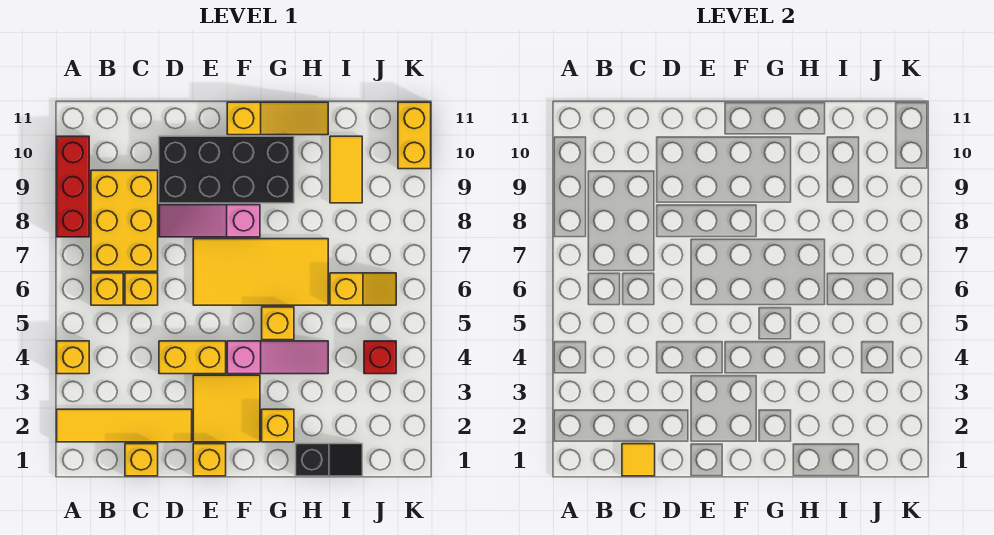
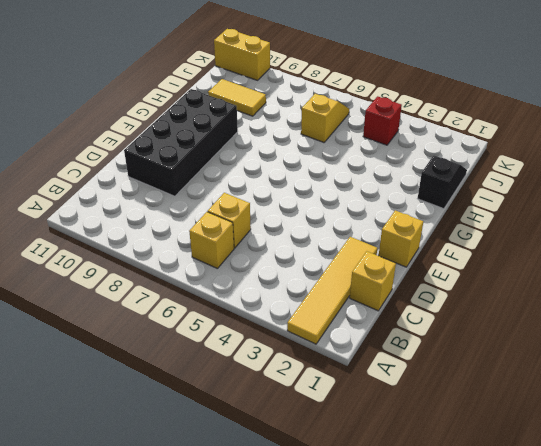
none -> yellow 1x1 brick [57,341,89,374]
none -> red 1x3 brick [57,136,89,237]
none -> yellow 2x3 brick [91,170,158,271]

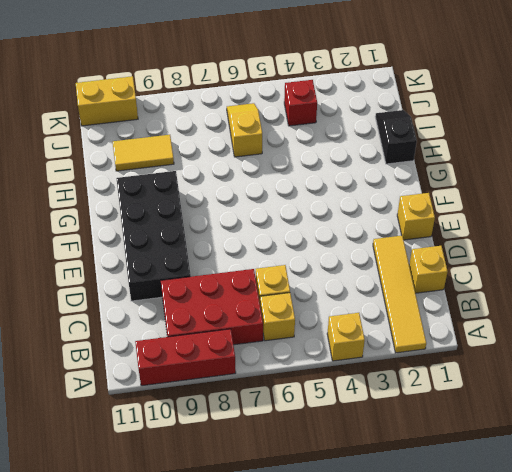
red 2x3 brick [161,269,263,345] -> yellow 2x3 brick [91,170,158,271]
none -> yellow 1x2 brick [159,341,226,374]
none -> pink 1x3 slope [159,205,260,237]
none -> yellow 2x2 tile [193,375,260,442]

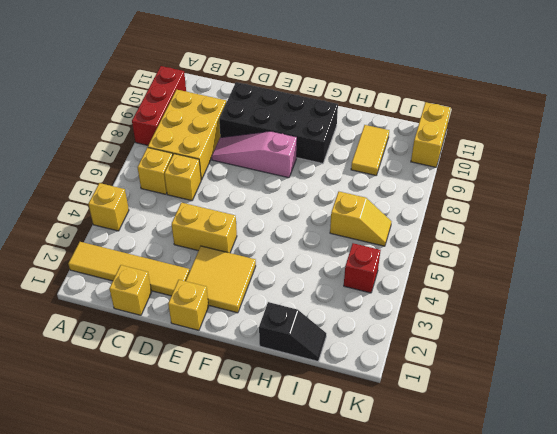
none -> yellow 2x4 tile [193,239,328,305]
none -> pink 1x3 slope [227,341,328,374]
none -> yellow 1x3 slope [227,102,328,135]

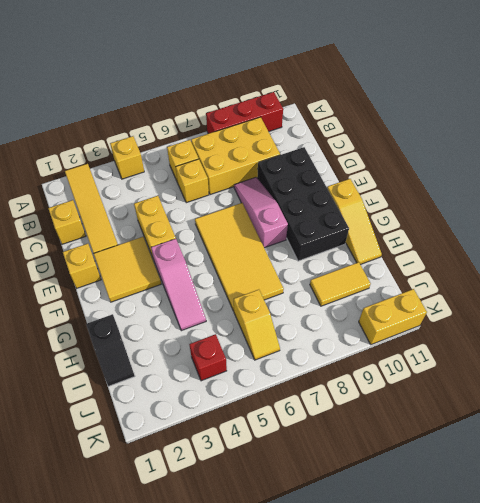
none -> yellow 1x1 brick [262,409,294,442]
none -> yellow 1x1 brick [262,307,294,340]
none -> yellow 1x1 tile [622,444,655,476]

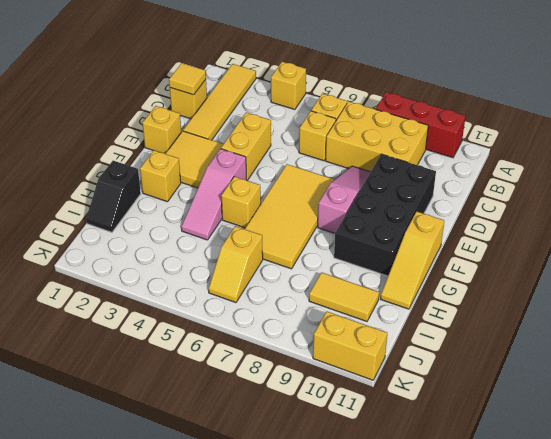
none -> red 1x1 brick [364,341,396,374]

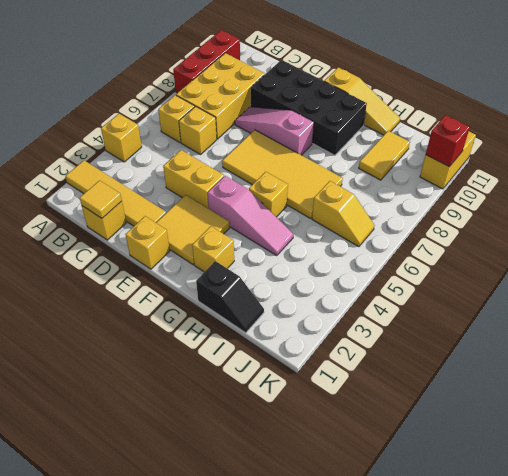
red 1x1 brick [426,115,470,167] -> red 1x1 brick moved to [364,341,396,374]

